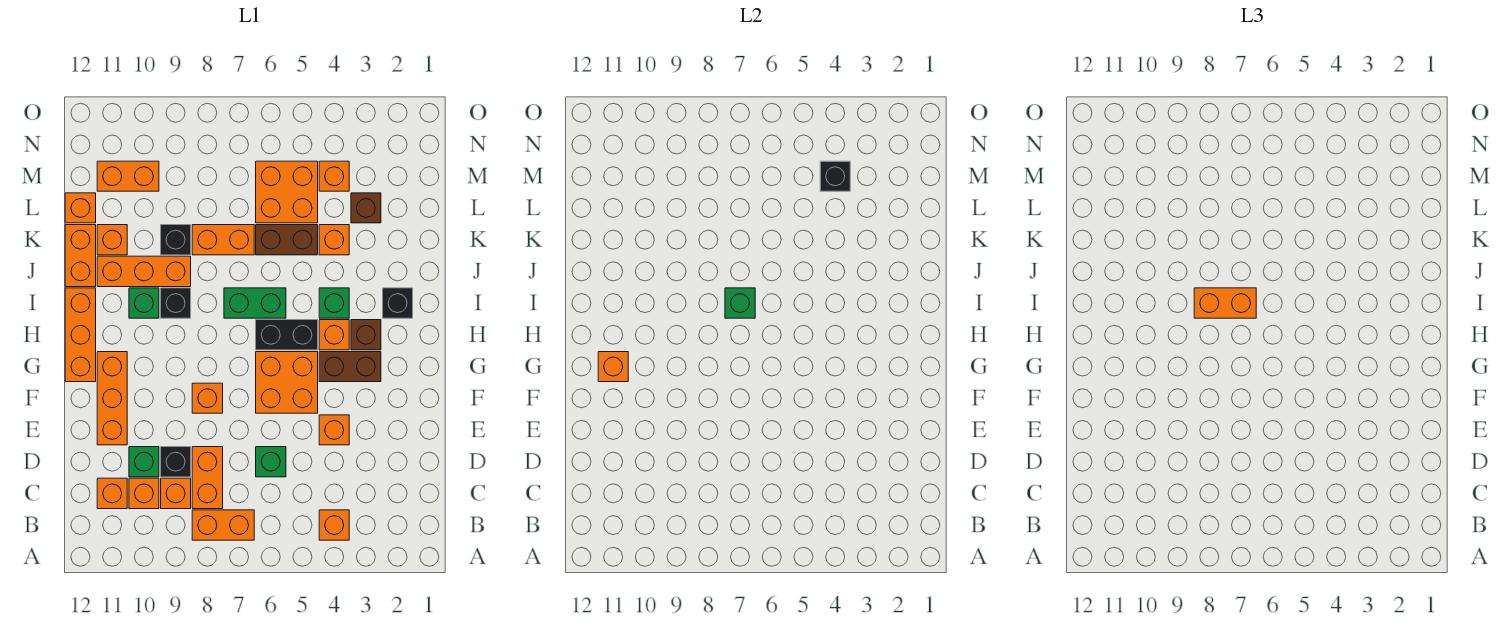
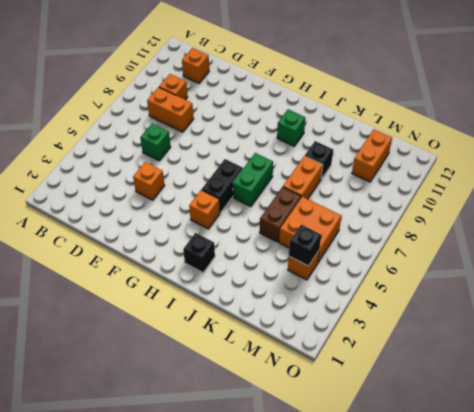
none -> orange 1x1 brick [319,510,349,540]
none -> orange 1x2 brick [192,510,254,540]
none -> orange 1x1 brick [129,478,159,509]
none -> black 1x1 brick [161,447,191,477]

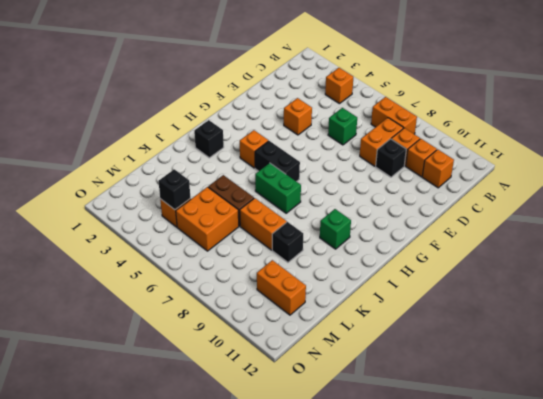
none -> green 1x1 brick [129,447,159,477]
none -> orange 1x3 brick [97,352,127,445]
none -> orange 2x2 brick [256,352,318,413]
none -> orange 1x1 brick [192,383,223,413]

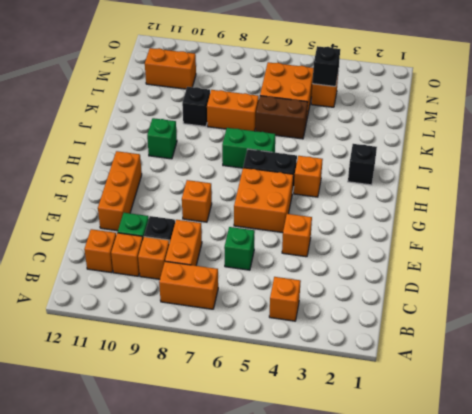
none -> brown 1x2 brick [319,352,381,382]
none -> orange 1x3 brick [65,288,96,382]
none -> brown 1x1 brick [351,320,381,350]
none -> green 1x1 brick [319,288,349,318]

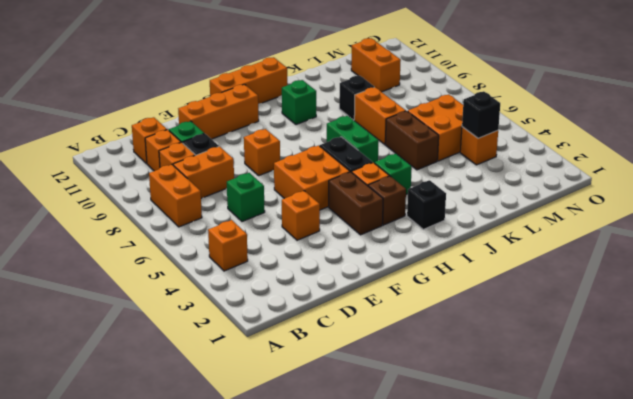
none -> black 1x1 brick [161,288,191,318]
none -> orange 1x3 brick [97,256,191,287]
none -> orange 1x2 brick [65,225,96,287]
none -> orange 1x1 brick [319,225,349,255]

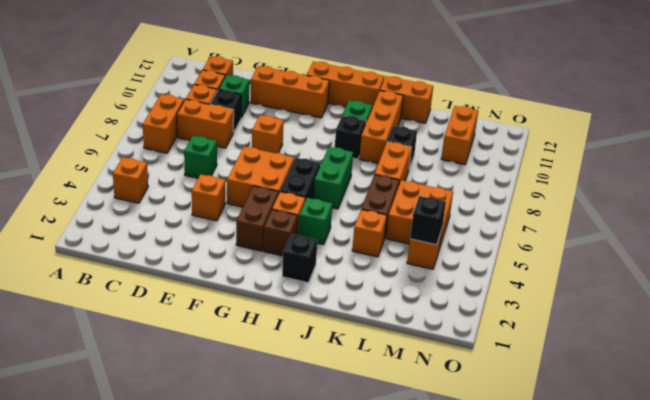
none -> orange 1x1 brick [97,225,127,255]
none -> brown 1x1 brick [351,193,381,223]
none -> orange 1x1 brick [65,193,96,223]
none -> orange 1x1 brick [598,352,628,382]

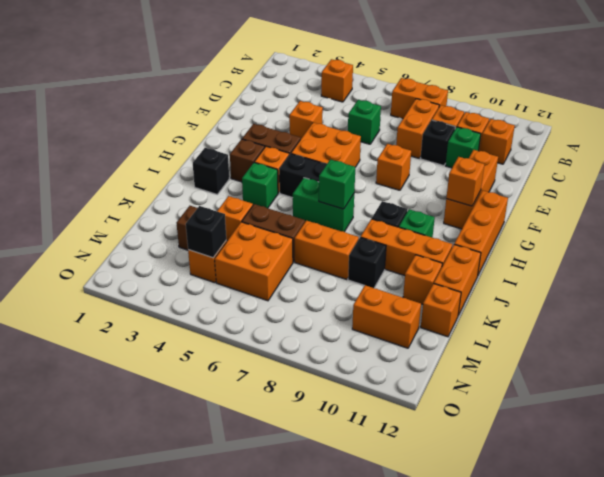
none -> orange 1x2 brick [1194,288,1256,318]

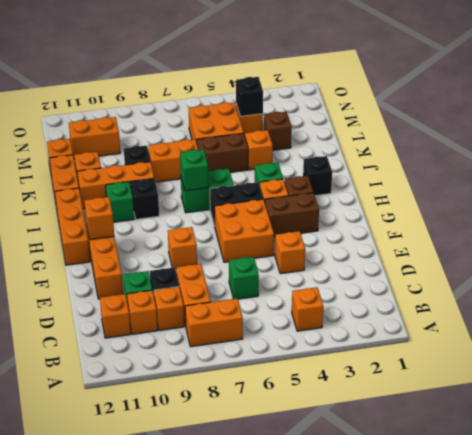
none -> orange 1x2 brick [1194,288,1256,318]

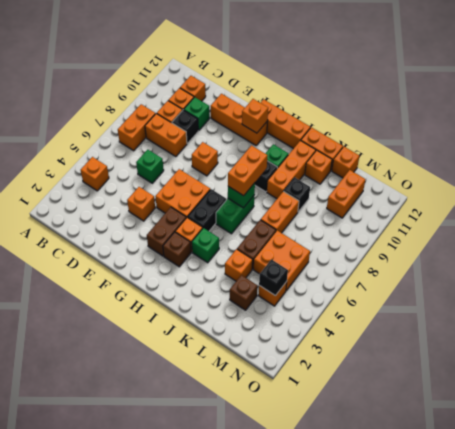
none -> black 1x1 brick [383,288,413,318]

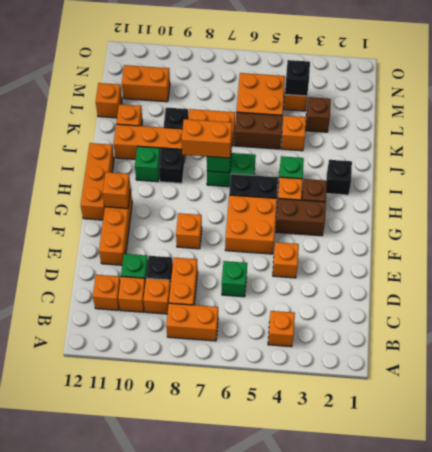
none -> orange 1x2 brick [65,225,96,287]

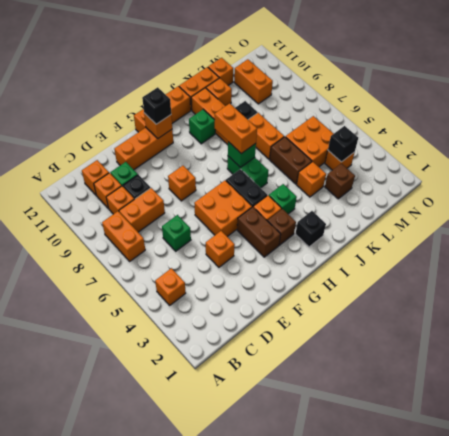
black 1x1 brick [142,87,171,124] -> black 1x1 brick moved to [161,288,191,318]

